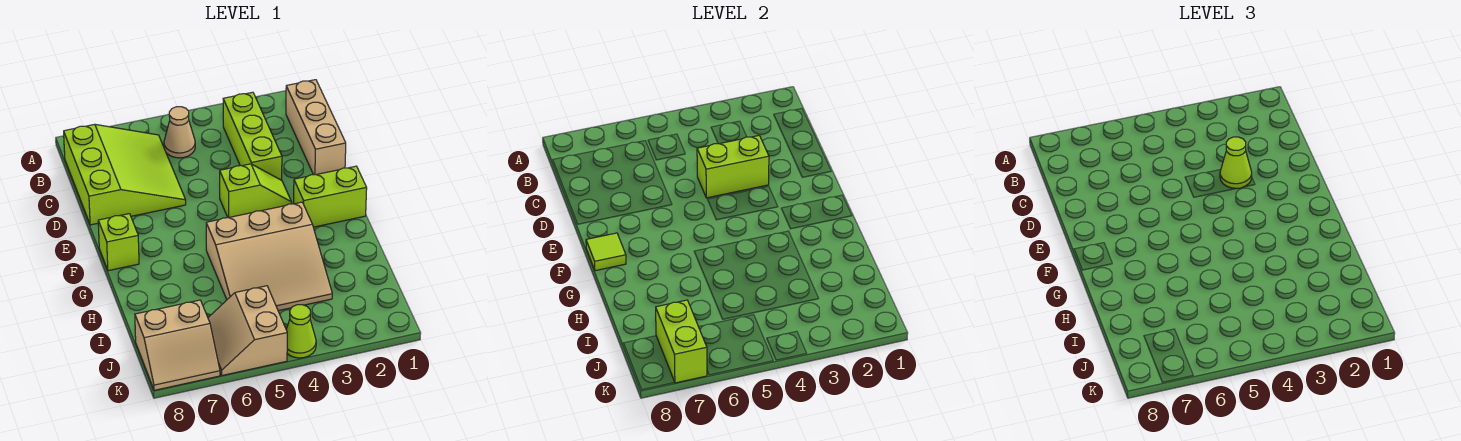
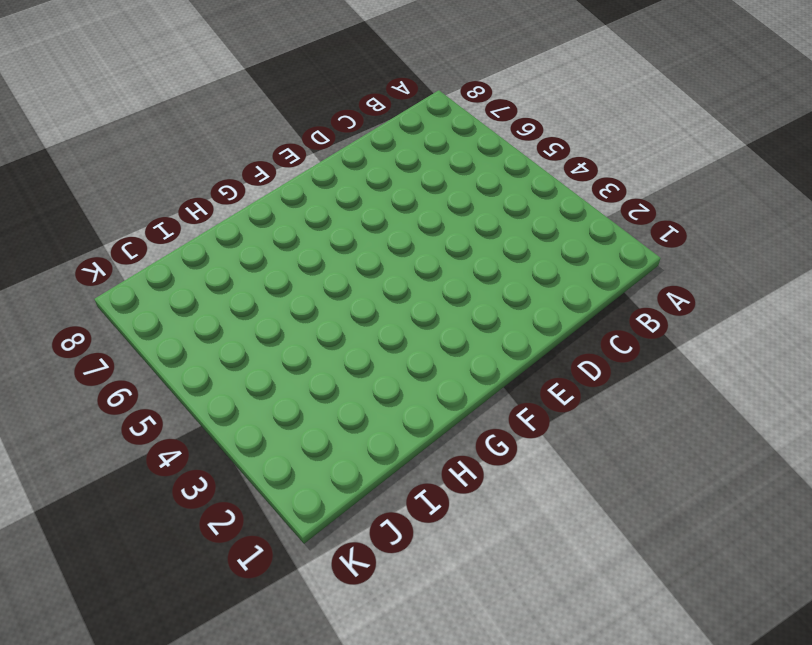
none -> tan 1x3 brick [286,80,346,175]
none -> lime 1x3 brick [223,92,282,180]
none -> tan 1x1 cone [164,107,195,158]

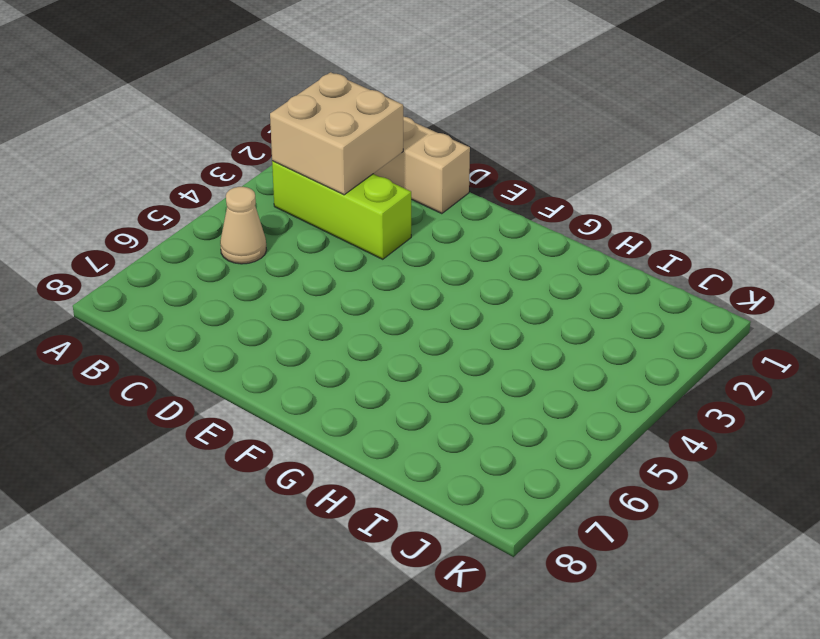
tan 2x2 brick [270,72,403,195] -> none
none -> lime 3x3 slope [64,124,186,225]
none -> lime 1x2 slope [220,164,292,218]
none -> lime 1x2 brick [294,166,367,227]

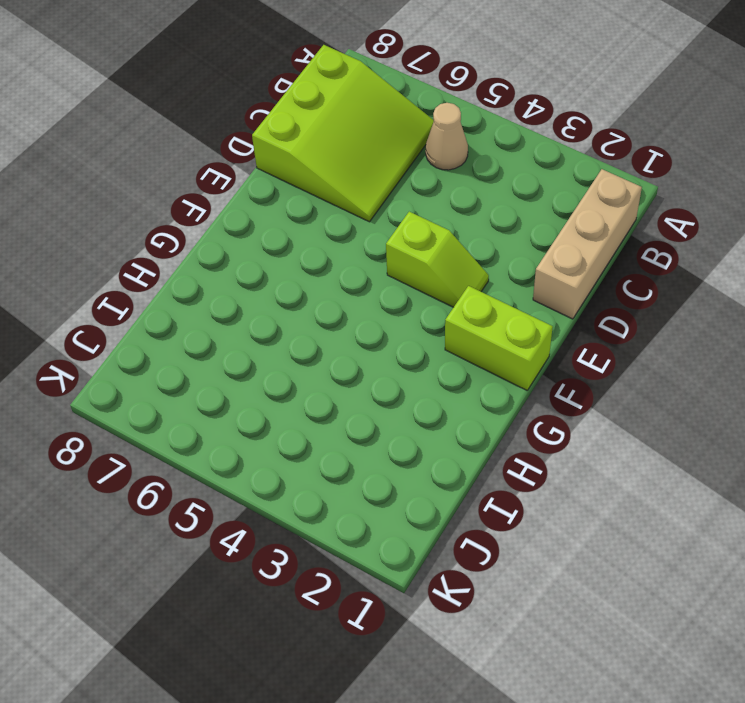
none -> lime 1x3 brick [223,92,282,180]
none -> lime 1x1 brick [98,214,139,271]
none -> tan 3x3 slope [206,202,332,311]

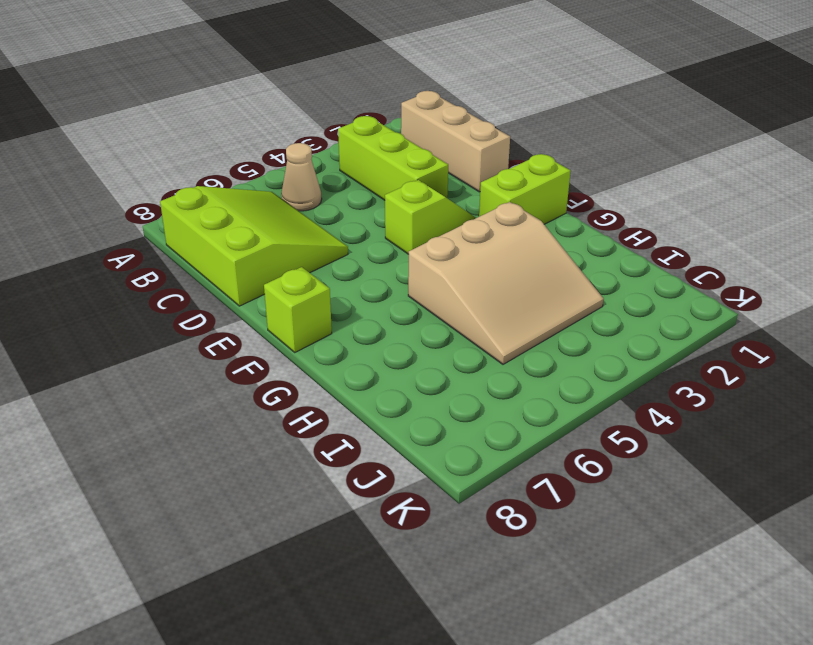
none -> tan 2x2 slope [208,286,287,375]
none -> tan 2x2 slope [135,300,220,390]
none -> lime 1x1 cone [286,305,316,358]

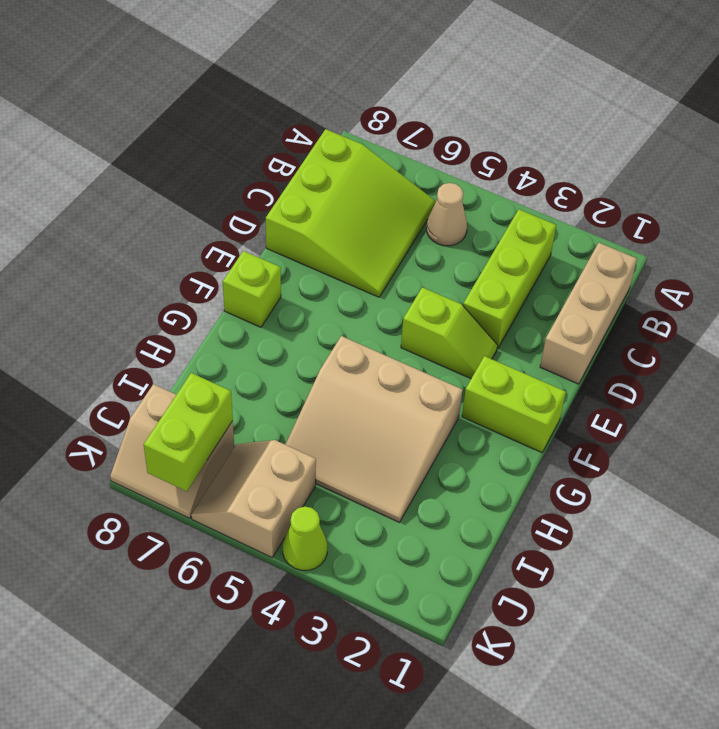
none -> lime 1x2 brick [697,136,769,198]
none -> lime 1x1 tile [586,233,626,271]
none -> lime 1x1 cone [1220,137,1252,189]

